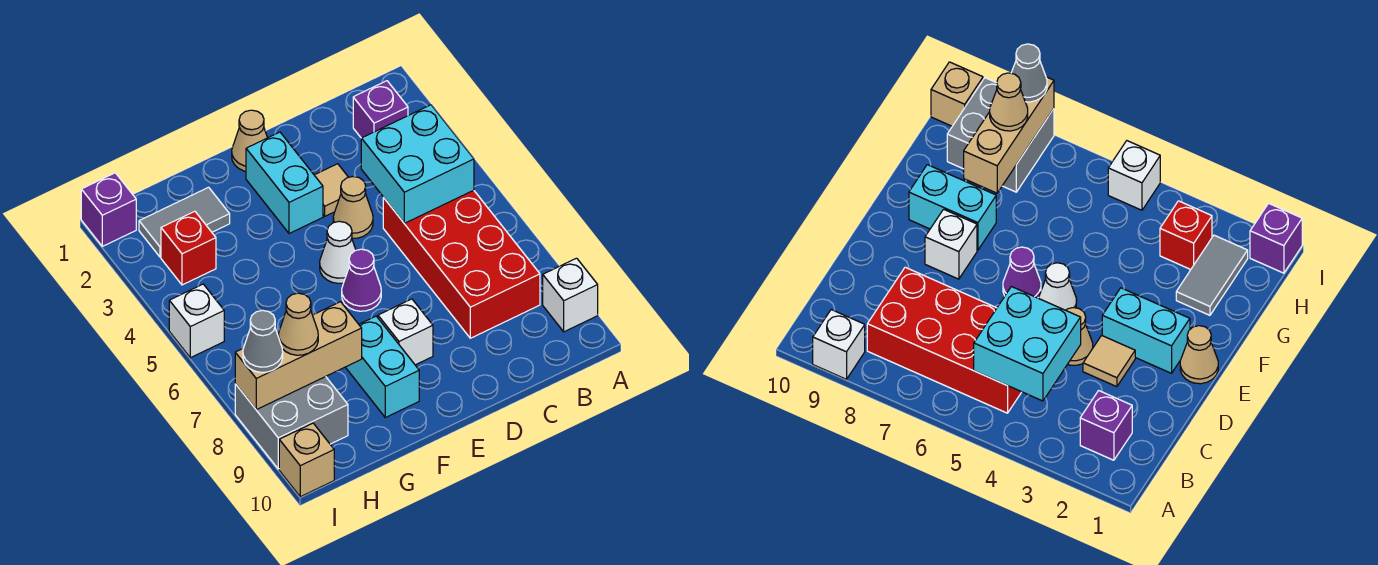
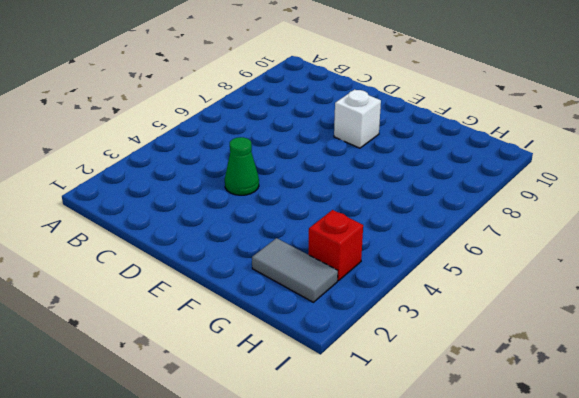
green 1x1 cone [225,137,259,195] -> tan 1x1 cone [333,177,373,238]
none -> white 1x1 brick [543,258,598,332]
none -> purple 1x1 brick [353,81,408,138]
none -> red 2x4 brick [383,190,540,338]

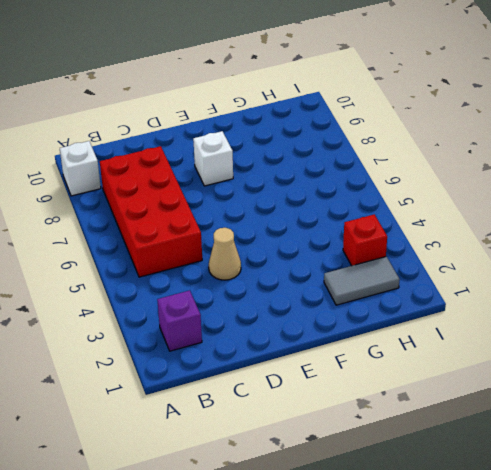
none -> tan 1x1 tile [315,164,348,216]
none -> tan 1x1 cone [232,110,267,171]
none -> cyan 1x2 brick [246,132,323,234]

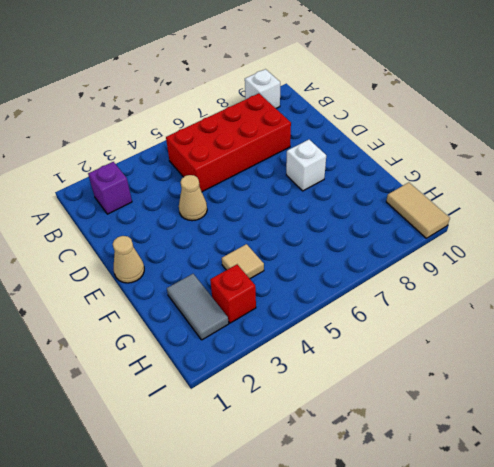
tan 1x1 tile [222,244,264,279] -> tan 1x1 tile moved to [315,164,348,216]
tan 1x2 tile [386,182,450,238] -> tan 1x1 brick [279,423,334,497]
none -> cyan 1x2 brick [246,132,323,234]
none -> white 1x1 cone [320,221,356,283]
none -> purple 1x1 cone [342,249,381,311]

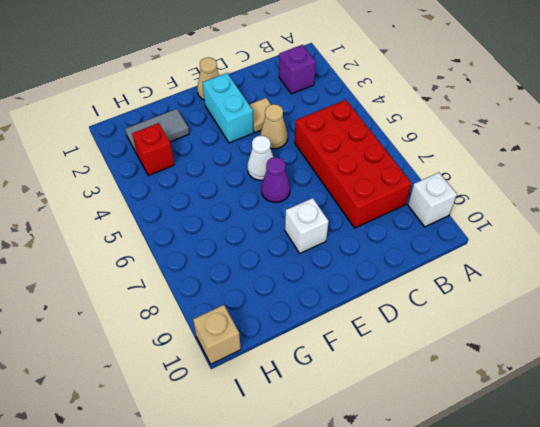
none -> cyan 1x2 brick [346,316,419,417]
none -> grey 2x2 brick [235,377,348,469]
none -> purple 1x1 brick [81,173,136,246]

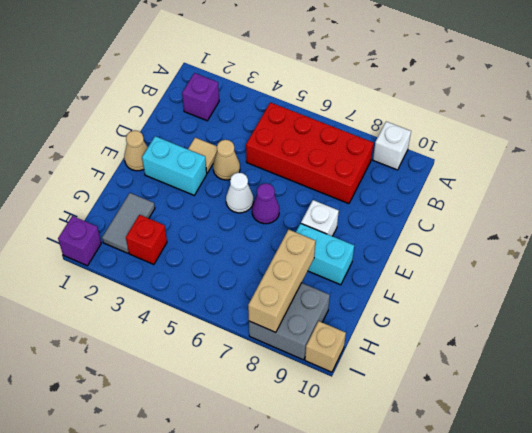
none -> white 1x1 brick [169,284,224,358]
none -> cyan 2x2 brick [361,105,474,223]
none -> tan 1x1 cone [279,293,318,355]

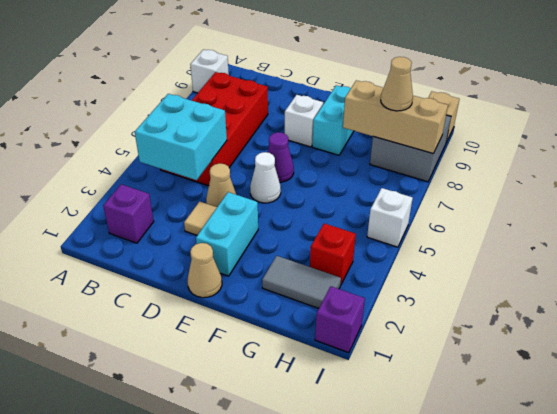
none -> grey 1x1 cone [243,310,283,372]

